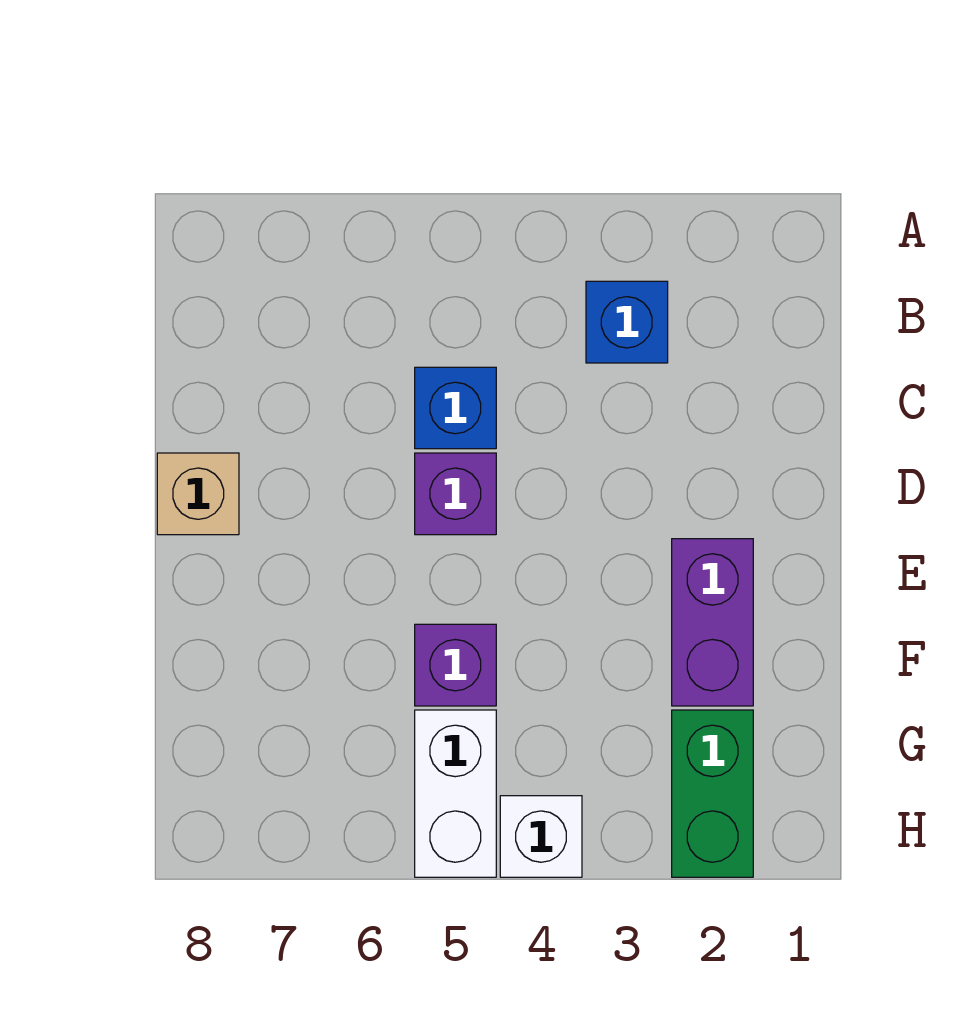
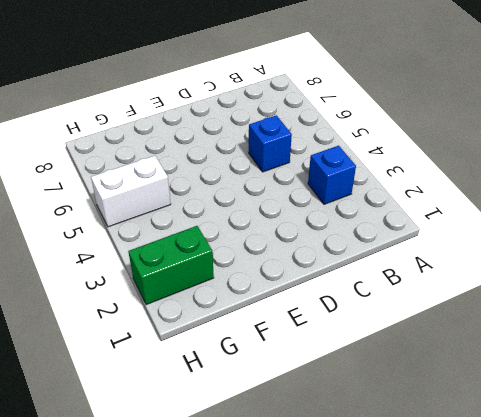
none -> purple 1x1 brick [415,453,496,535]
none -> tan 1x1 brick [157,453,239,535]

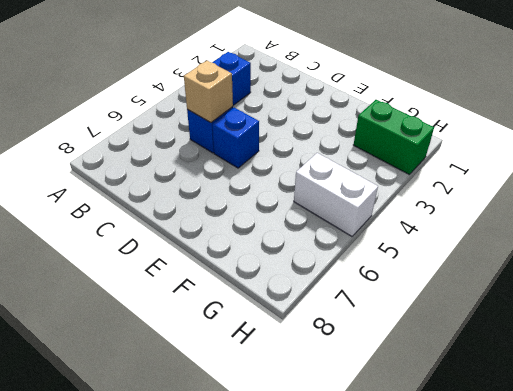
tan 1x1 brick [184,61,233,123] -> tan 1x1 brick moved to [157,453,239,535]
blue 1x1 brick [212,108,259,168] -> purple 1x1 brick [415,453,496,535]
none -> purple 1x2 brick [672,539,753,706]
none -> purple 1x1 brick [415,624,496,706]

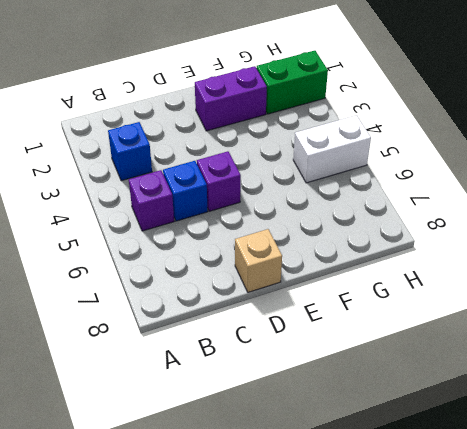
purple 1x1 brick [129,170,174,231] -> purple 1x1 brick moved to [415,624,496,706]
none -> white 1x1 brick [500,796,582,877]

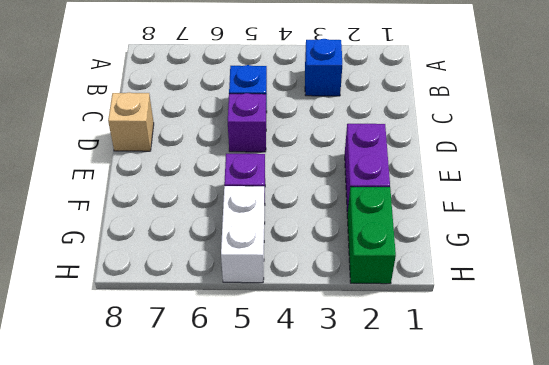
none -> white 1x1 brick [500,796,582,877]

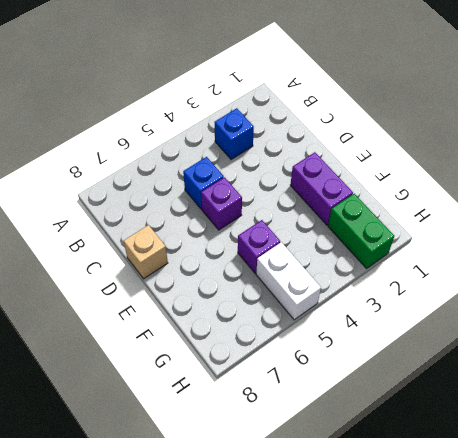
none -> white 1x1 brick [500,796,582,877]

